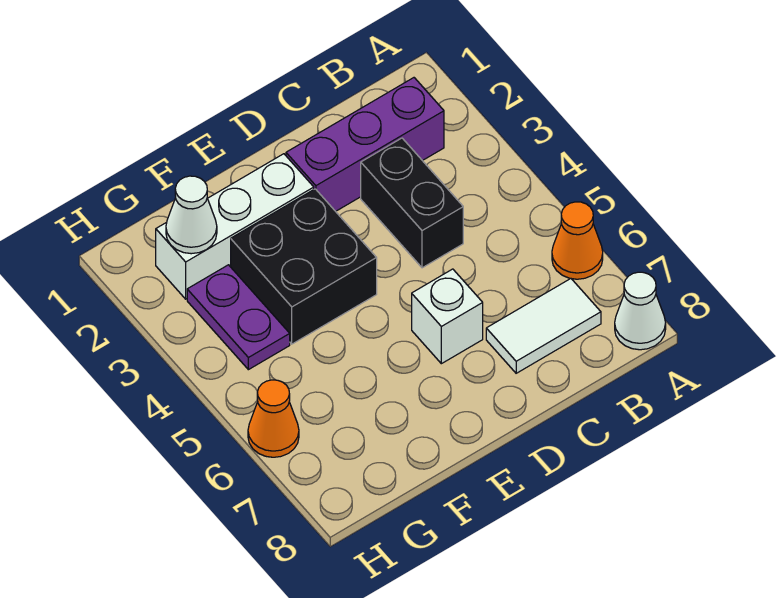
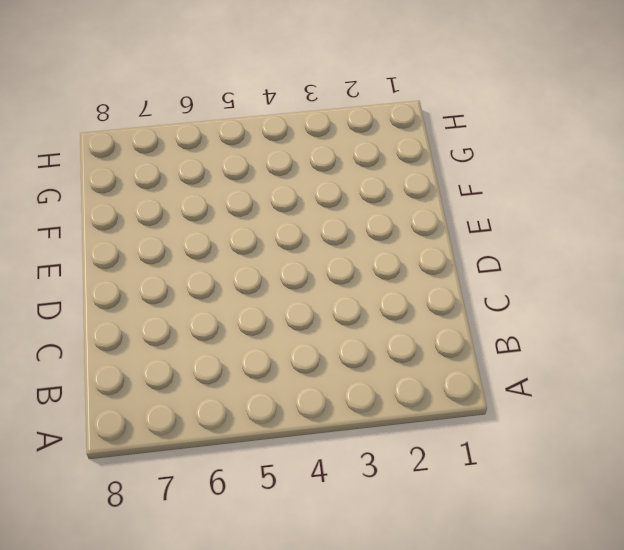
none -> orange 1x1 cone [552,202,603,279]
none -> white 1x1 cone [615,272,666,350]

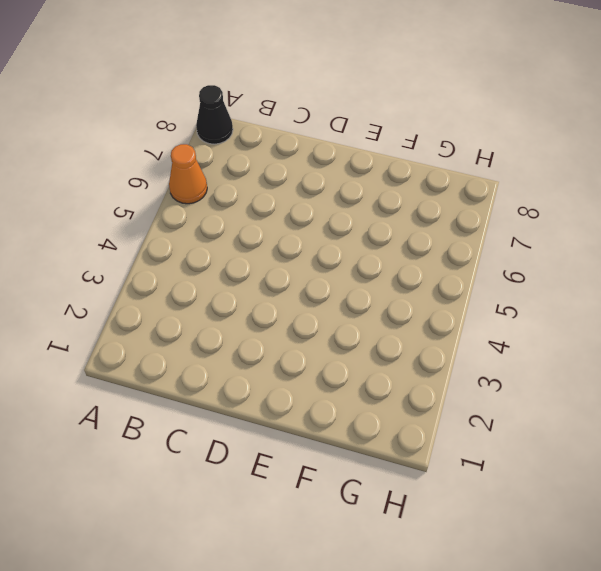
black 1x1 cone [196,85,233,144] -> white 1x1 cone [615,272,666,350]
none -> purple 1x3 brick [286,78,444,211]
none -> white 1x2 tile [486,278,601,373]

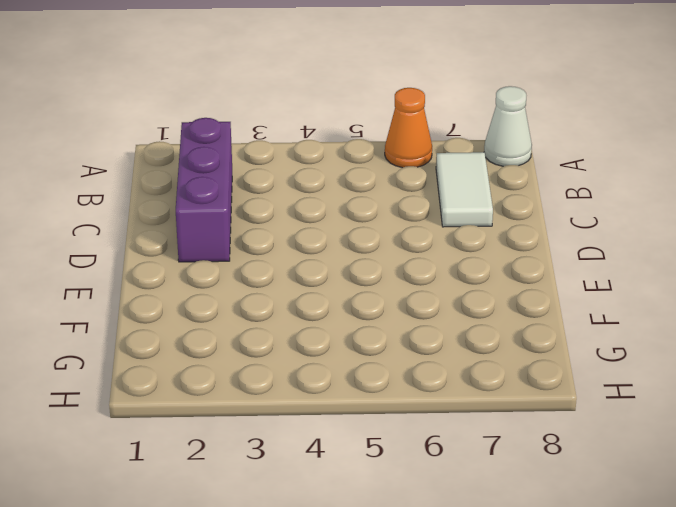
none -> black 1x2 brick [361,138,463,268]
none -> white 1x1 brick [412,269,483,364]

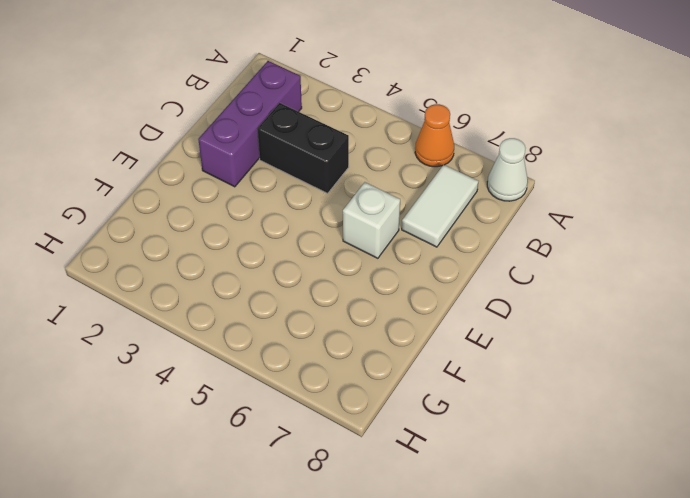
none -> white 1x3 brick [156,154,314,299]
none -> black 2x2 brick [231,189,377,344]

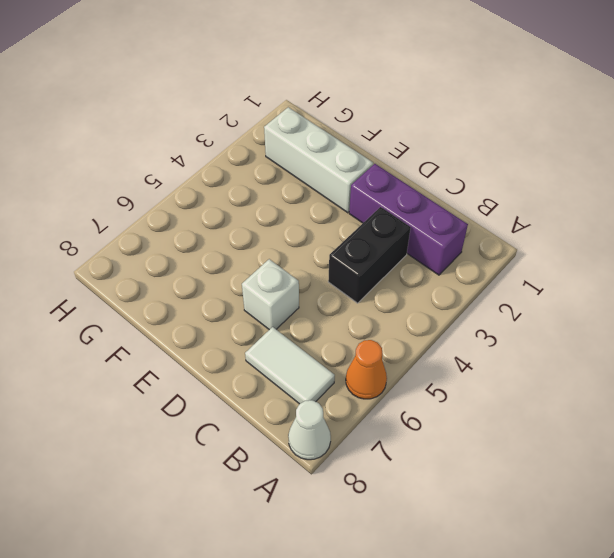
none -> black 2x2 brick [231,189,377,344]
none -> purple 1x2 plate [187,265,290,370]

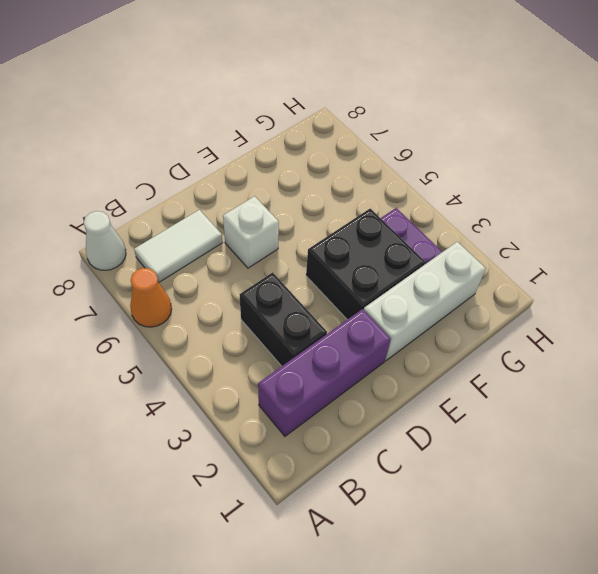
none -> orange 1x1 cone [248,380,299,457]
none -> white 1x1 cone [166,176,217,254]

